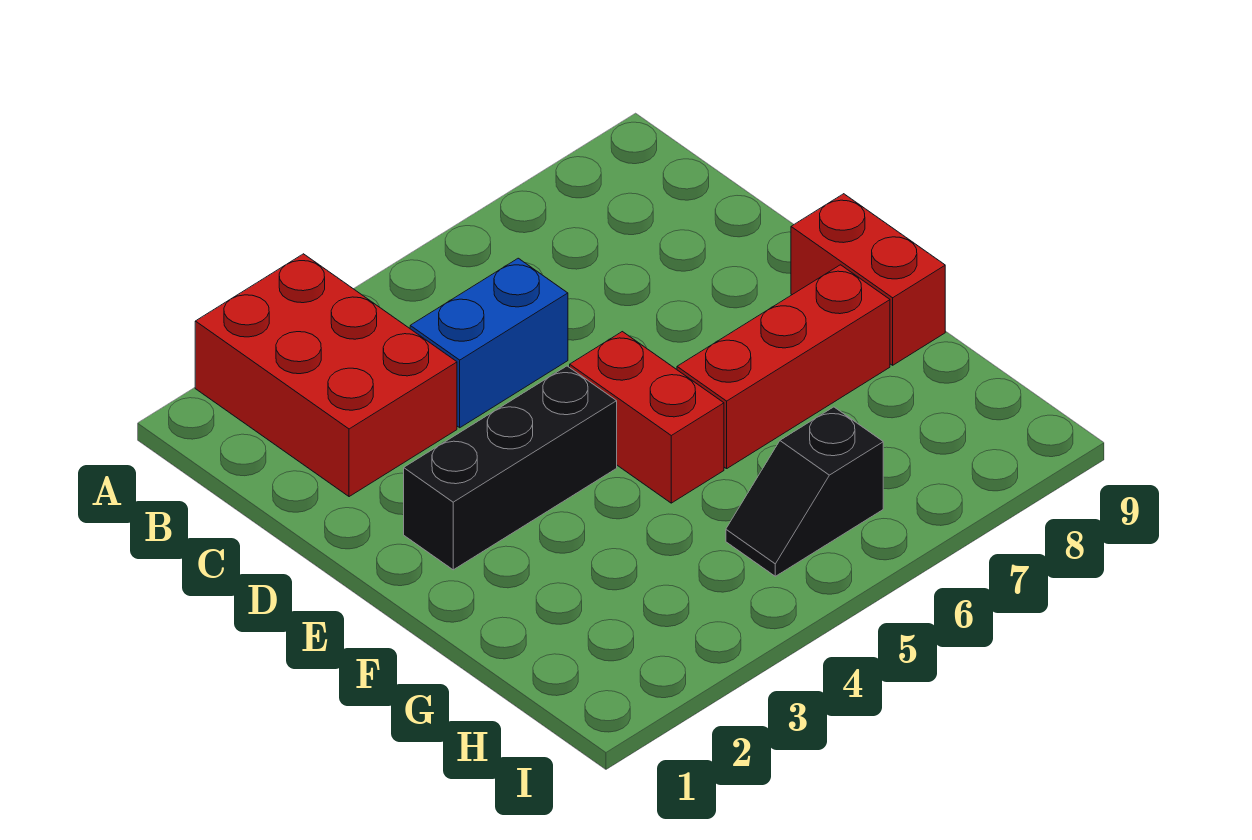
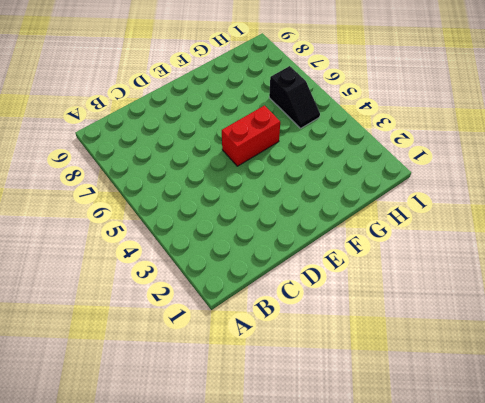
none -> red 2x3 brick [195,254,457,497]
none -> blue 1x2 brick [410,258,568,428]

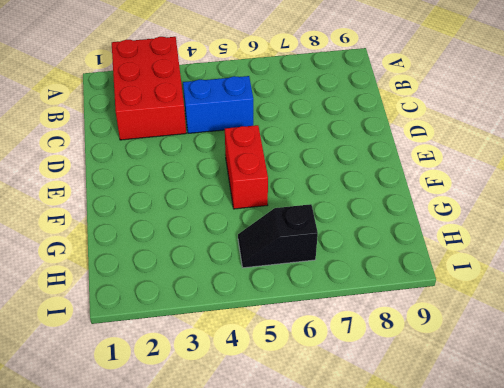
none -> black 1x3 brick [404,366,617,570]
none -> red 1x2 brick [791,194,945,365]

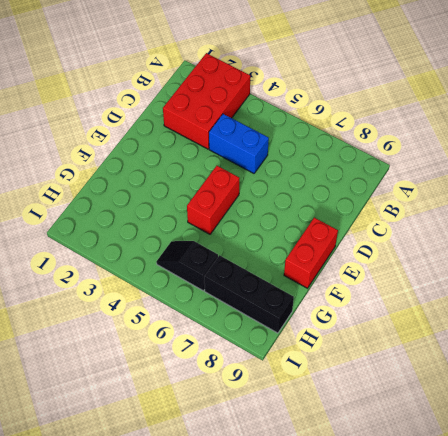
black 1x3 brick [204,255,294,333] -> black 1x3 brick moved to [404,366,617,570]
none -> red 1x3 brick [677,265,890,469]

